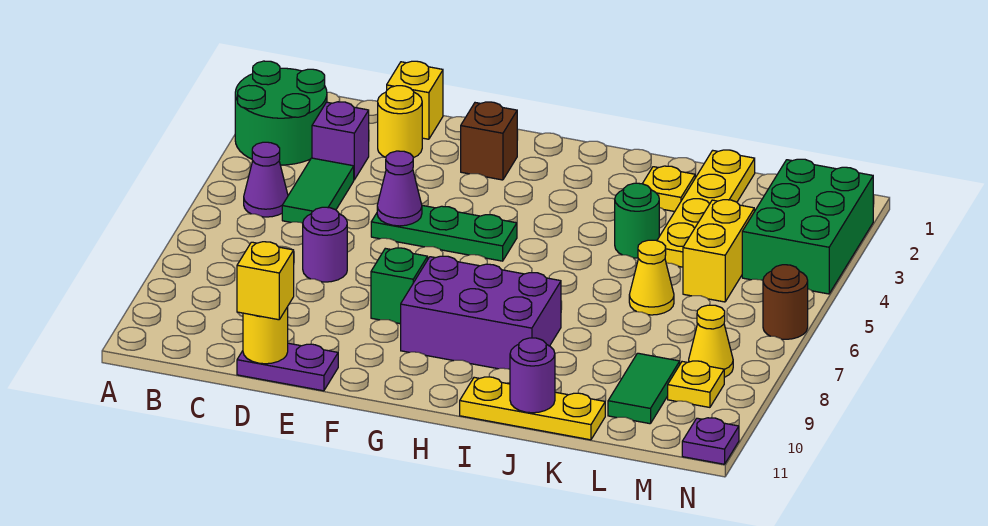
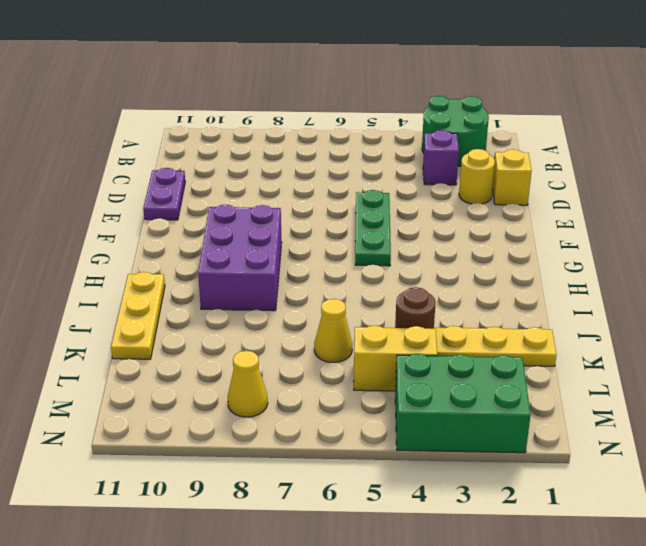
brown 1x1 round brick [395,287,436,329] -> brown 1x1 round brick moved to [763,265,808,339]
none -> purple 1x1 cone [244,142,288,217]
none -> green 1x2 tile [282,158,354,223]
none -> purple 1x1 round brick [303,207,347,282]

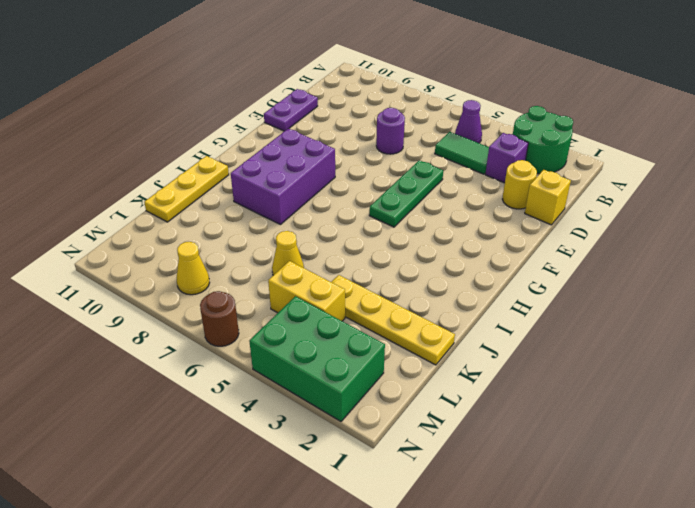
none -> brown 1x1 brick [461,102,517,180]
none -> green 1x1 brick [371,248,428,324]
none -> yellow 1x1 plate [643,166,695,212]

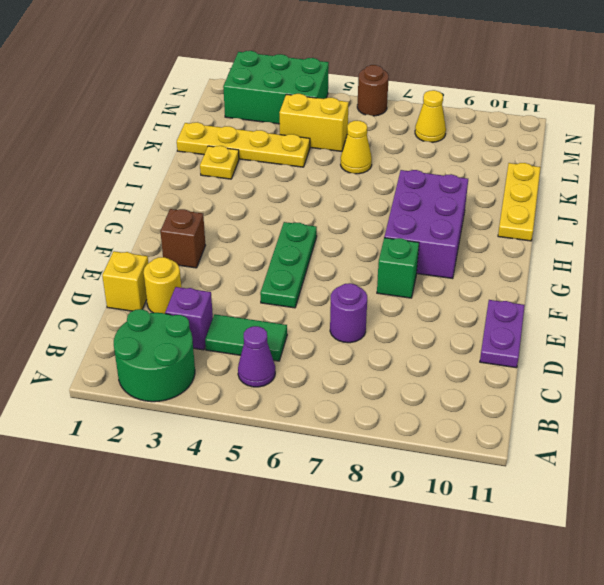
none -> green 1x1 round brick [615,183,659,258]
none -> green 1x2 tile [608,353,680,424]
none -> yellow 1x1 plate [668,361,724,407]

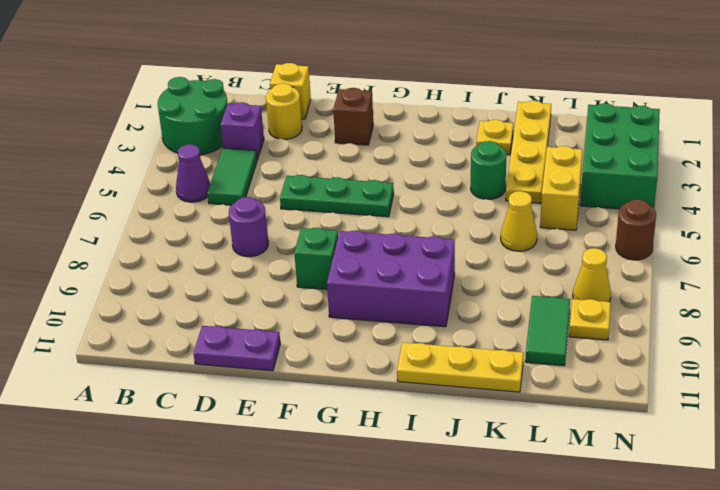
none -> purple 1x1 plate [682,418,739,464]
none -> yellow 1x1 round brick [243,307,288,364]
none -> purple 1x1 cone [377,151,422,226]

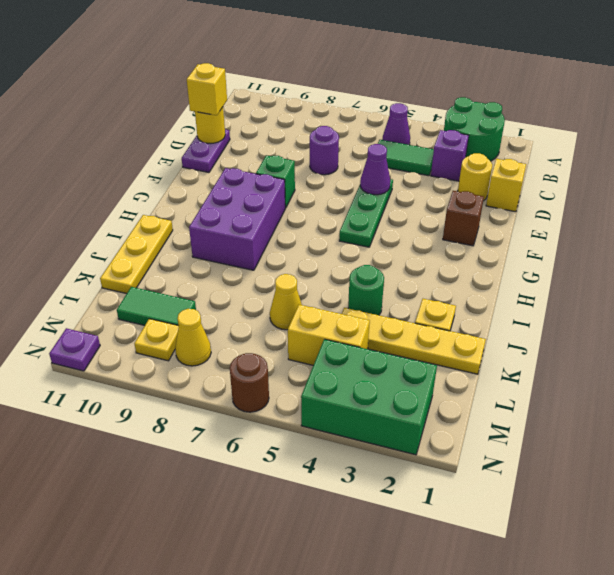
none -> purple 1x1 round brick [510,338,555,413]

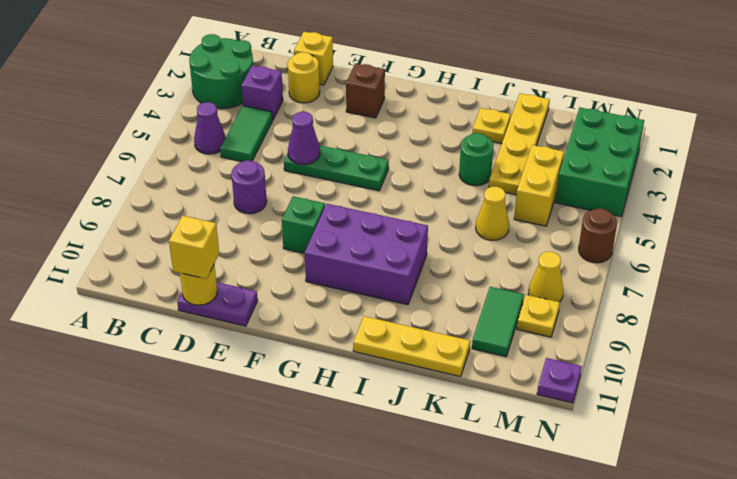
none -> purple 1x1 round brick [510,338,555,413]

